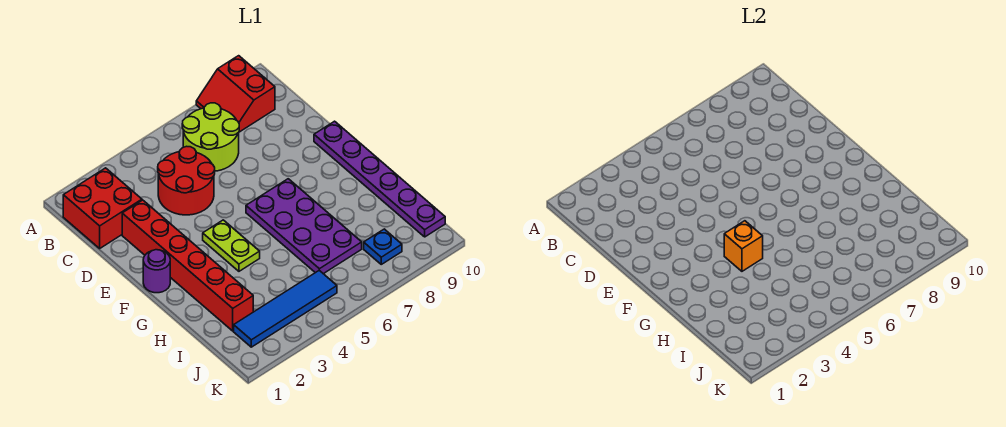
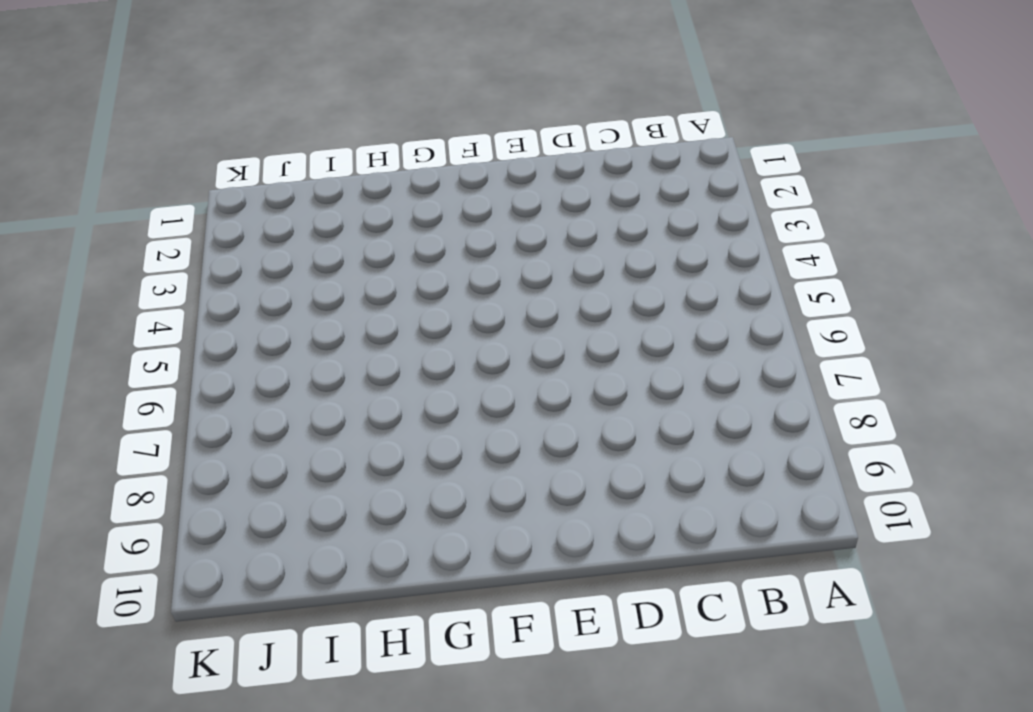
none -> red 2x2 slope [196,56,275,132]
none -> red 2x2 brick [63,168,142,248]
none -> lime 2x2 round brick [182,103,239,171]

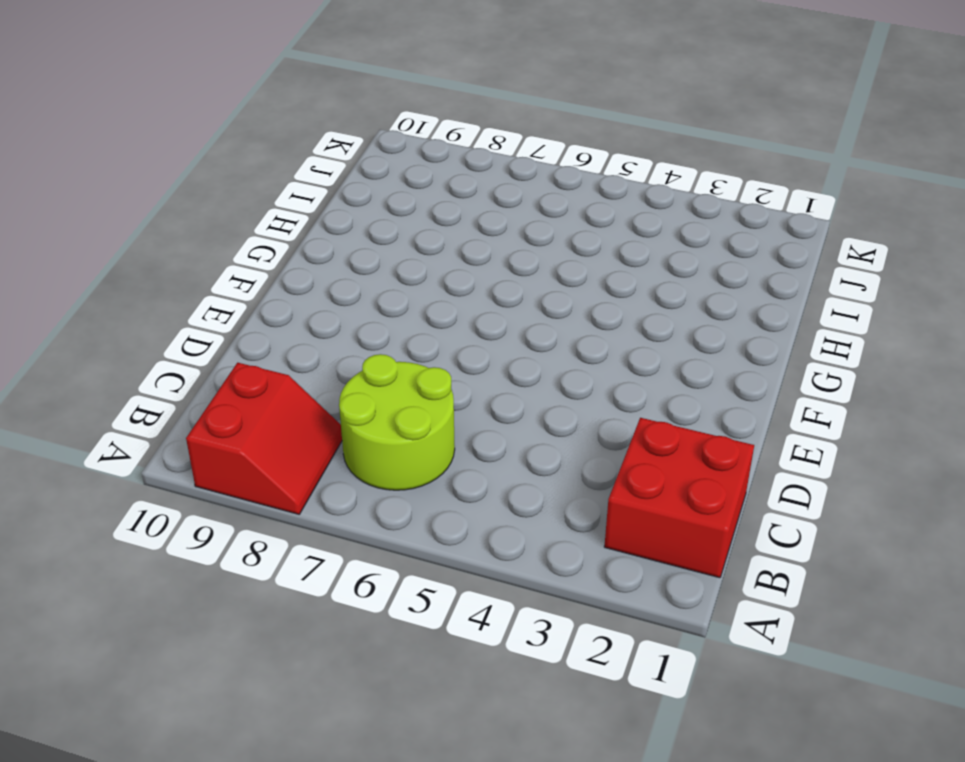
none -> red 2x2 round brick [158,146,215,215]
none -> red 1x6 brick [122,200,253,331]
none -> purple 1x6 plate [314,121,445,237]

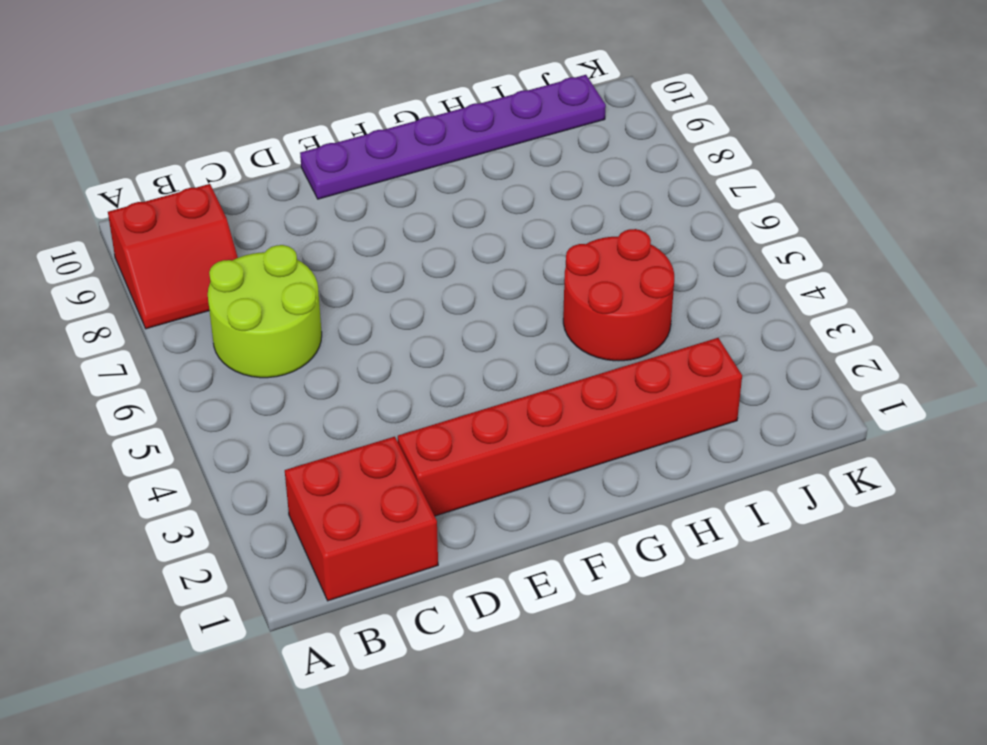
red 2x2 round brick [563,229,674,361] -> red 2x2 round brick moved to [158,146,215,215]
none -> purple 1x1 round brick [143,250,170,293]
none -> lime 1x2 plate [203,220,260,271]
none -> purple 2x4 plate [246,179,362,274]

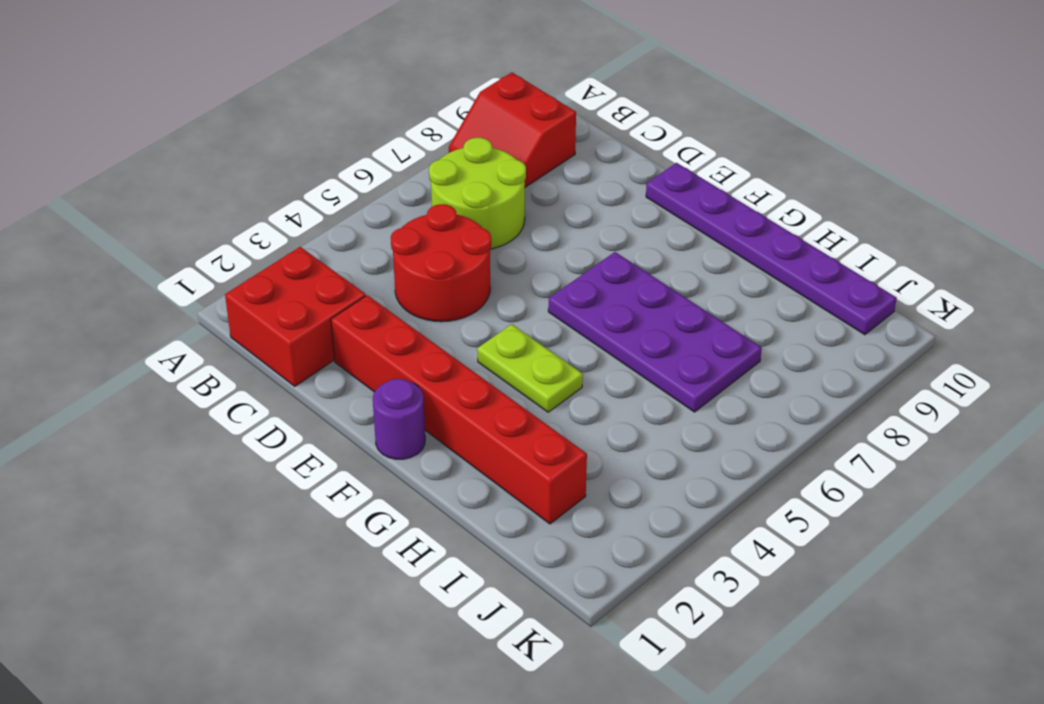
none -> blue 1x4 tile [234,270,337,347]
none -> blue 1x1 plate [364,229,402,264]
none -> orange 1x1 brick [724,221,763,271]

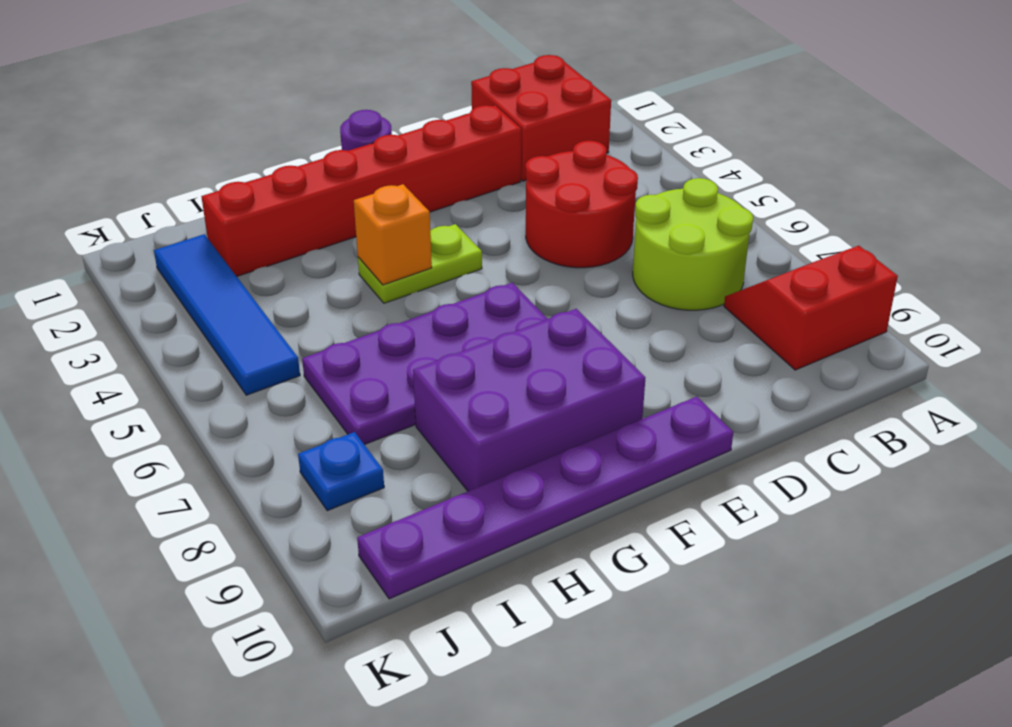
purple 2x3 brick [413,309,645,491] -> none

